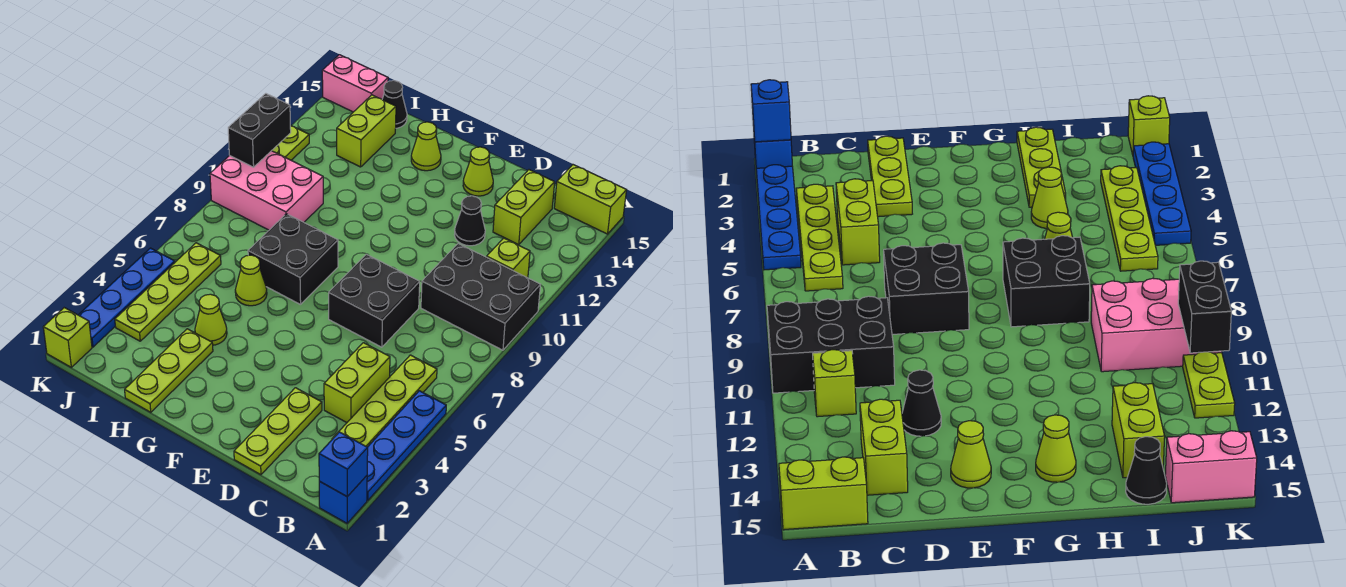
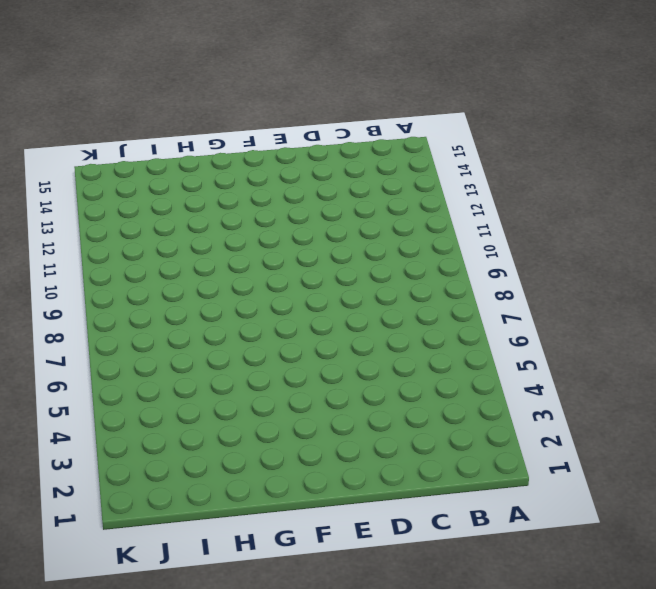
none -> blue 1x1 brick [319,476,367,523]
none -> blue 1x4 plate [367,391,446,500]
none -> black 2x3 brick [421,244,540,350]

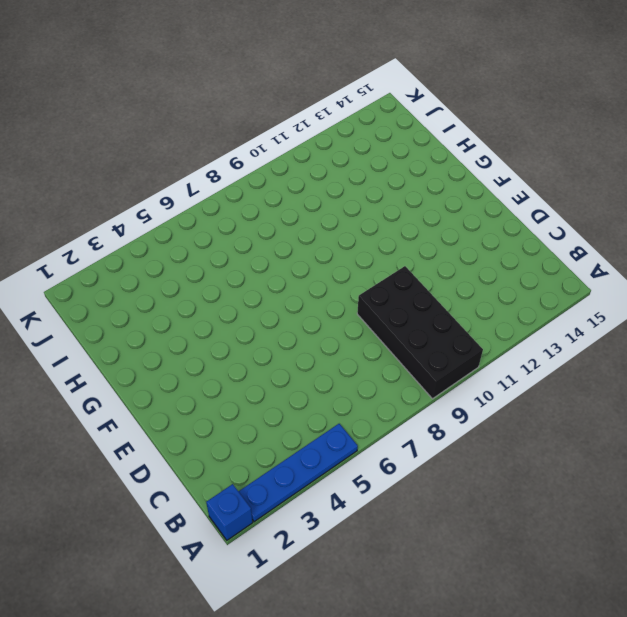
black 2x4 brick [357,266,483,399] -> black 2x3 brick [421,244,540,350]
none -> lime 1x2 brick [554,165,626,234]
none -> lime 1x4 plate [332,355,437,447]
none -> lime 1x1 brick [487,238,530,278]

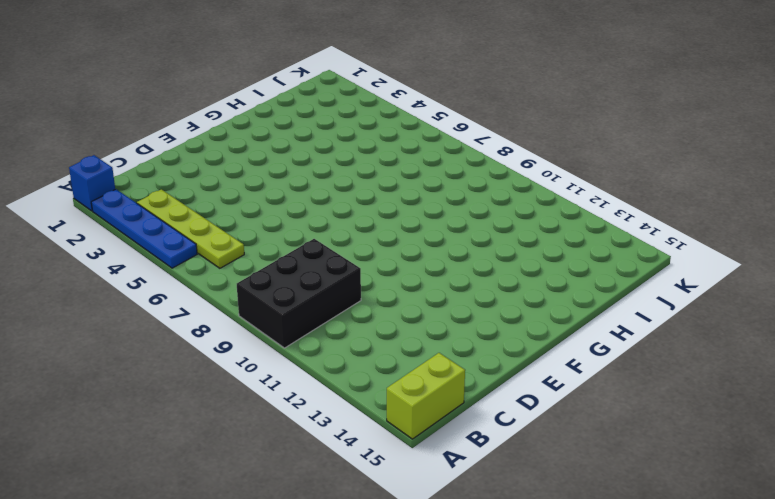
none -> lime 1x1 brick [487,238,530,278]
none -> lime 1x2 brick [324,343,390,423]
none -> lime 1x2 brick [493,170,555,245]

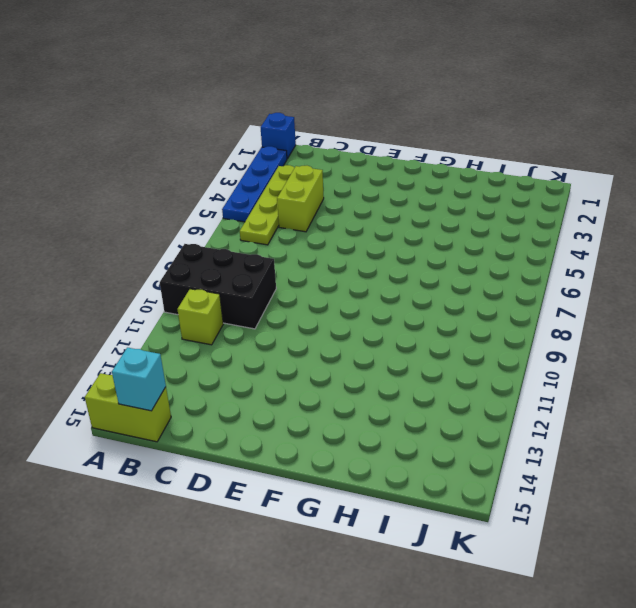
cyan 1x1 brick [112,348,166,411] -> none
none -> lime 1x2 brick [493,170,555,245]
none -> lime 1x3 plate [234,388,322,475]
none -> black 2x2 brick [329,254,420,347]

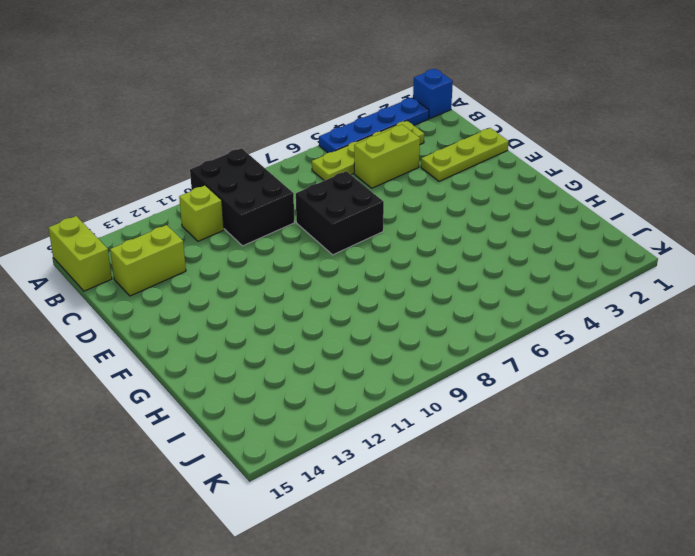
none -> black 1x1 cone [454,196,485,246]
none -> lime 1x1 cone [463,147,493,196]
none -> black 2x2 brick [248,214,338,305]

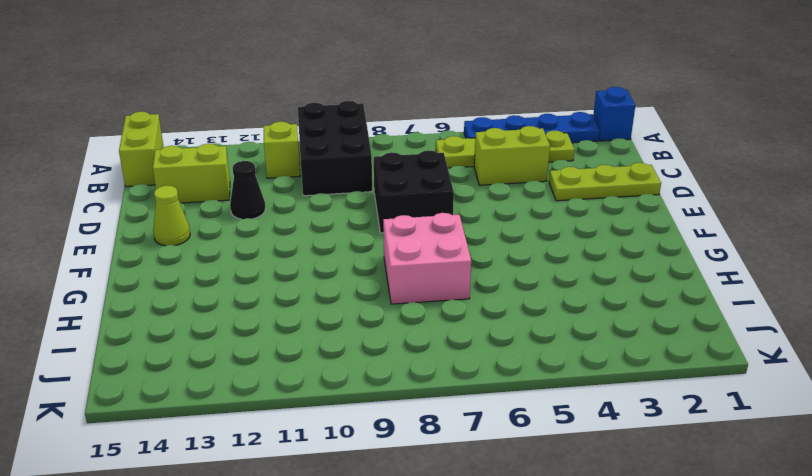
pink 2x2 brick [383,213,471,304] -> black 2x2 brick [248,214,338,305]
none -> lime 1x1 cone [411,122,441,171]
none -> lime 1x3 plate [125,329,213,412]
none -> lime 1x1 cone [195,294,227,345]

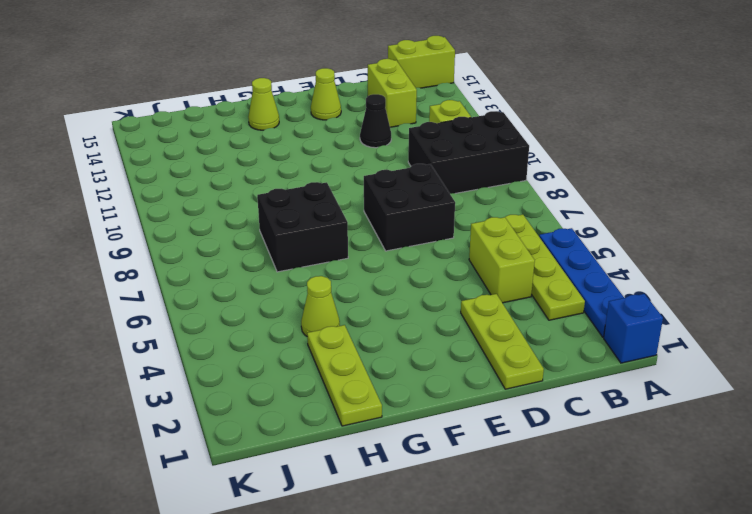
none -> lime 1x1 cone [235,255,267,306]
none -> pink 2x3 brick [210,151,323,230]
none -> lime 1x2 brick [337,95,396,167]

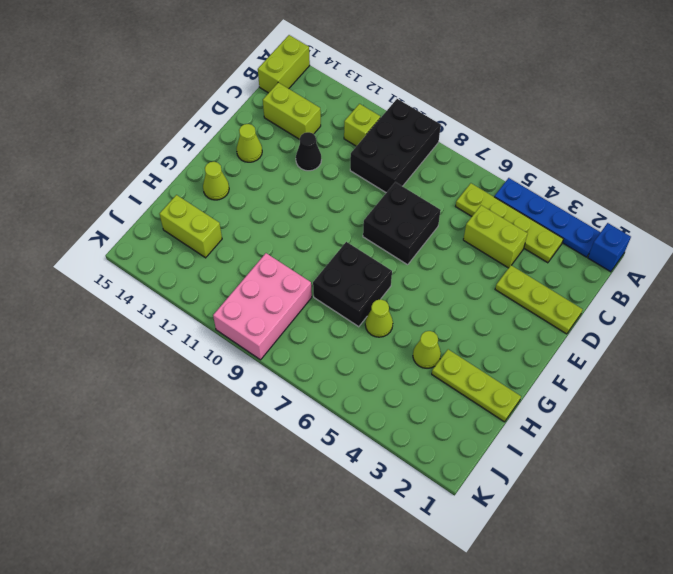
none -> black 1x1 cone [382,81,407,128]
none -> lime 1x4 plate [115,243,221,341]
none -> pink 1x2 brick [322,55,388,112]

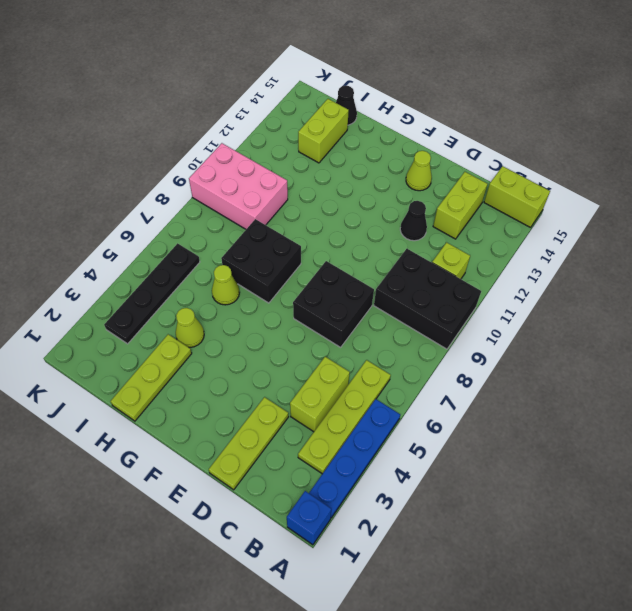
black 1x4 plate [104,243,200,344] -> lime 1x4 plate [115,243,221,341]
none -> lime 1x1 cone [411,122,441,171]
none -> pink 1x2 brick [322,55,388,112]
none -> lime 1x1 brick [43,308,92,367]

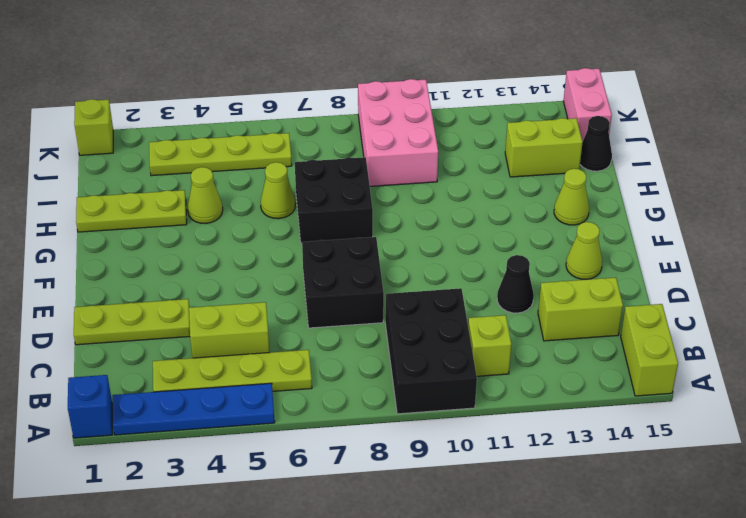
none -> blue 1x4 plate [79,248,175,347]
none -> lime 1x2 plate [272,125,309,160]
none -> blue 1x1 brick [319,432,368,497]

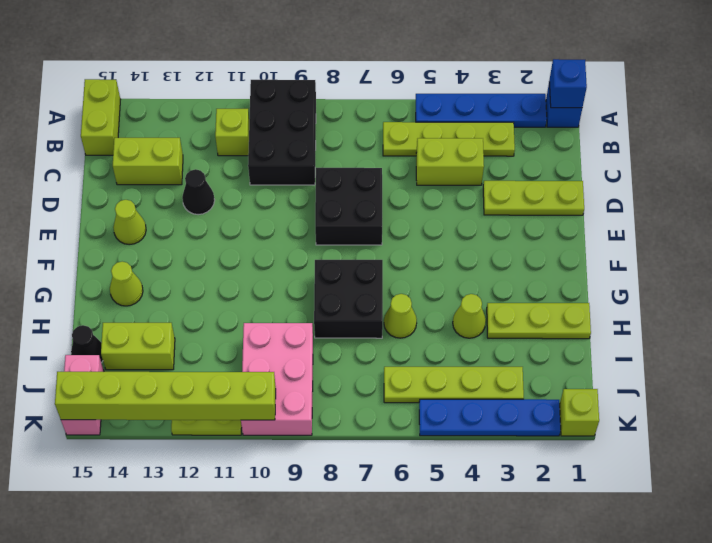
lime 1x6 brick [55,372,276,420] -> black 1x2 brick [228,94,291,167]

